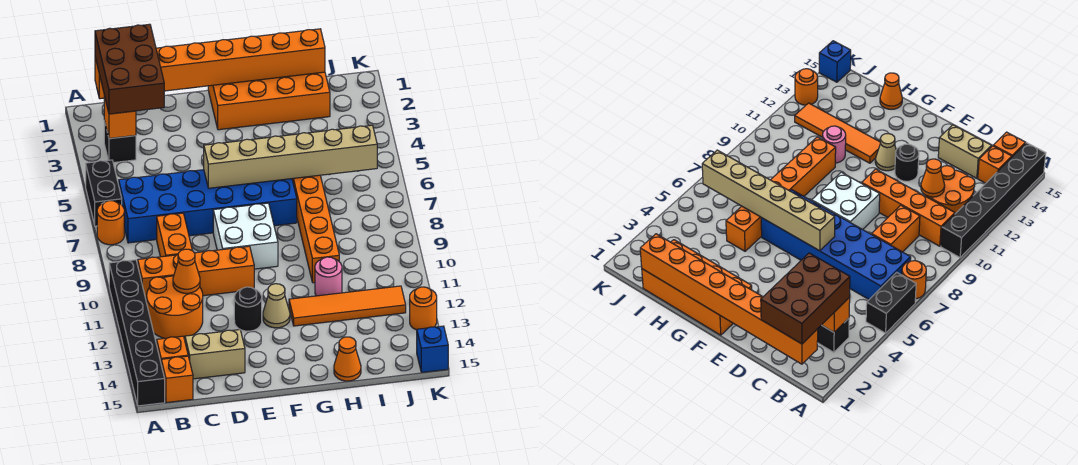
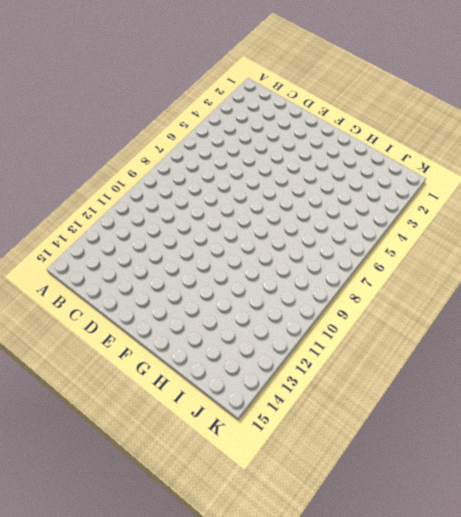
none -> black 1x2 brick [86,160,122,226]
none -> orange 1x1 round brick [97,201,124,245]
none -> black 1x6 brick [109,260,165,406]

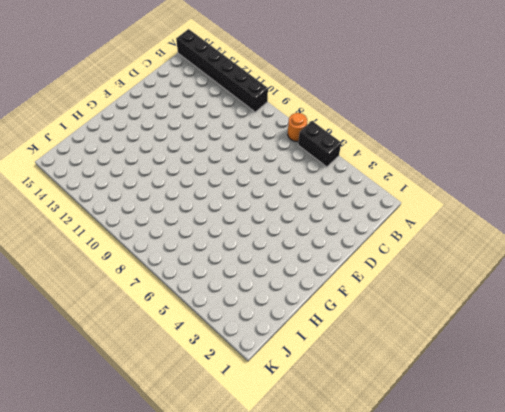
none -> black 1x1 brick [104,120,136,163]
none -> blue 2x6 brick [119,170,297,243]
none -> orange 1x4 brick [138,246,254,302]

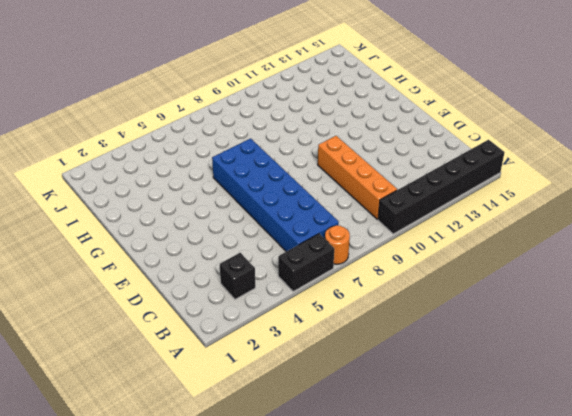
none -> orange 2x2 round brick [147,276,203,338]
none -> orange 1x1 brick [157,336,188,362]
none -> orange 1x1 brick [161,356,193,403]

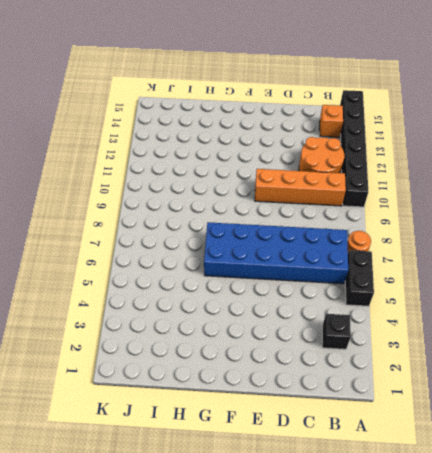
none -> orange 1x1 brick [161,356,193,403]
none -> orange 1x2 brick [157,213,192,257]
none -> tan 1x2 brick [185,330,245,379]

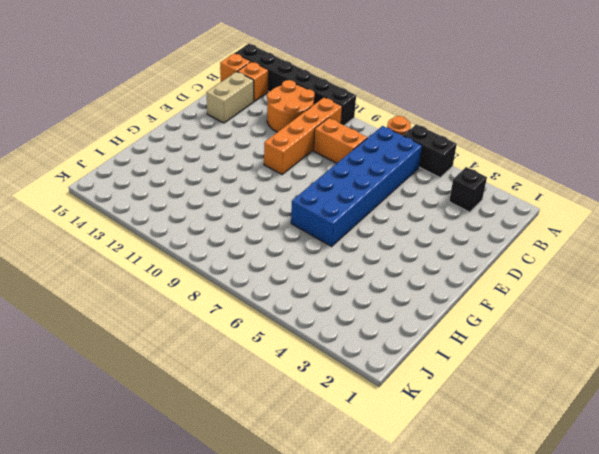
none -> white 2x2 brick [213,203,278,269]
none -> black 1x1 round brick [234,287,262,331]
none -> orange 2x4 brick [208,72,330,130]

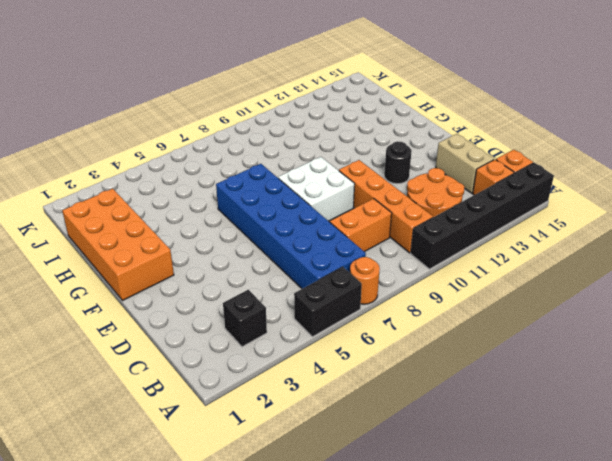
none -> tan 1x1 cone [263,284,290,328]
none -> orange 1x4 tile [289,286,406,326]
none -> orange 1x6 brick [292,175,339,283]

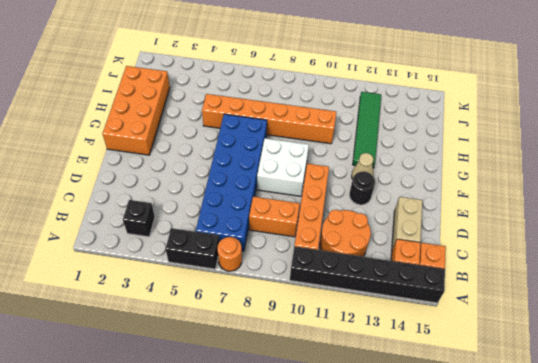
green 1x4 tile [353,92,381,168] -> orange 1x4 tile [289,286,406,326]
none -> pink 1x1 round brick [315,257,342,296]
none -> orange 1x1 cone [334,337,361,381]
none -> orange 1x1 round brick [410,287,437,330]

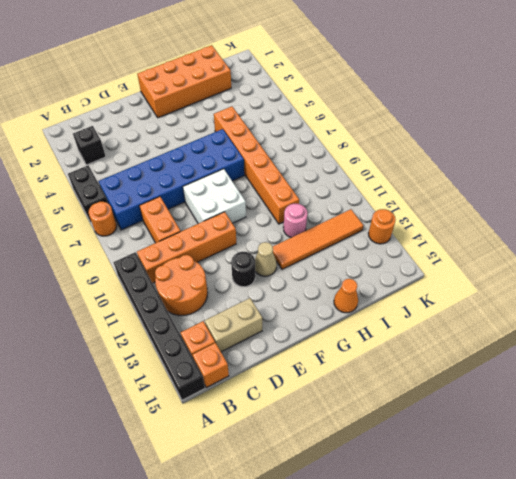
none -> blue 1x1 brick [417,326,448,372]
none -> orange 1x8 brick [95,29,325,99]
none -> orange 1x1 brick [104,96,136,139]

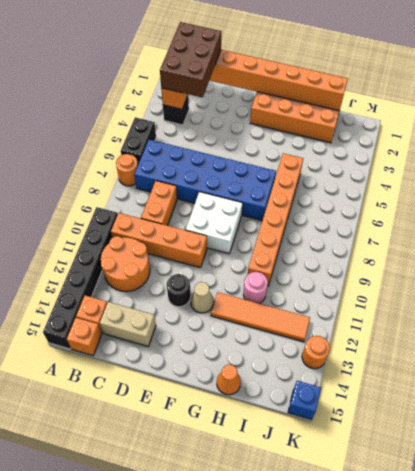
none -> orange 1x1 cone [173,249,200,293]
none -> tan 1x6 brick [204,125,377,188]

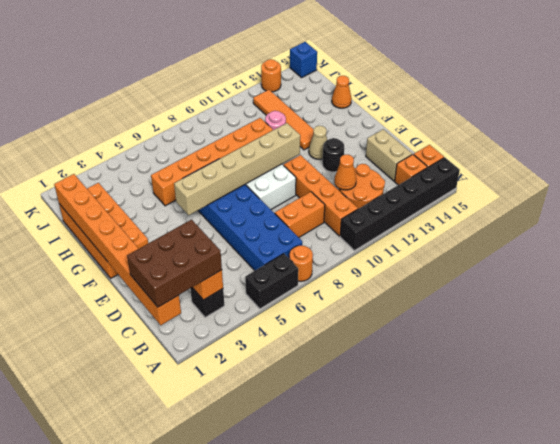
tan 1x6 brick [174,123,300,215] -> tan 1x6 brick turned to [204,125,377,188]

